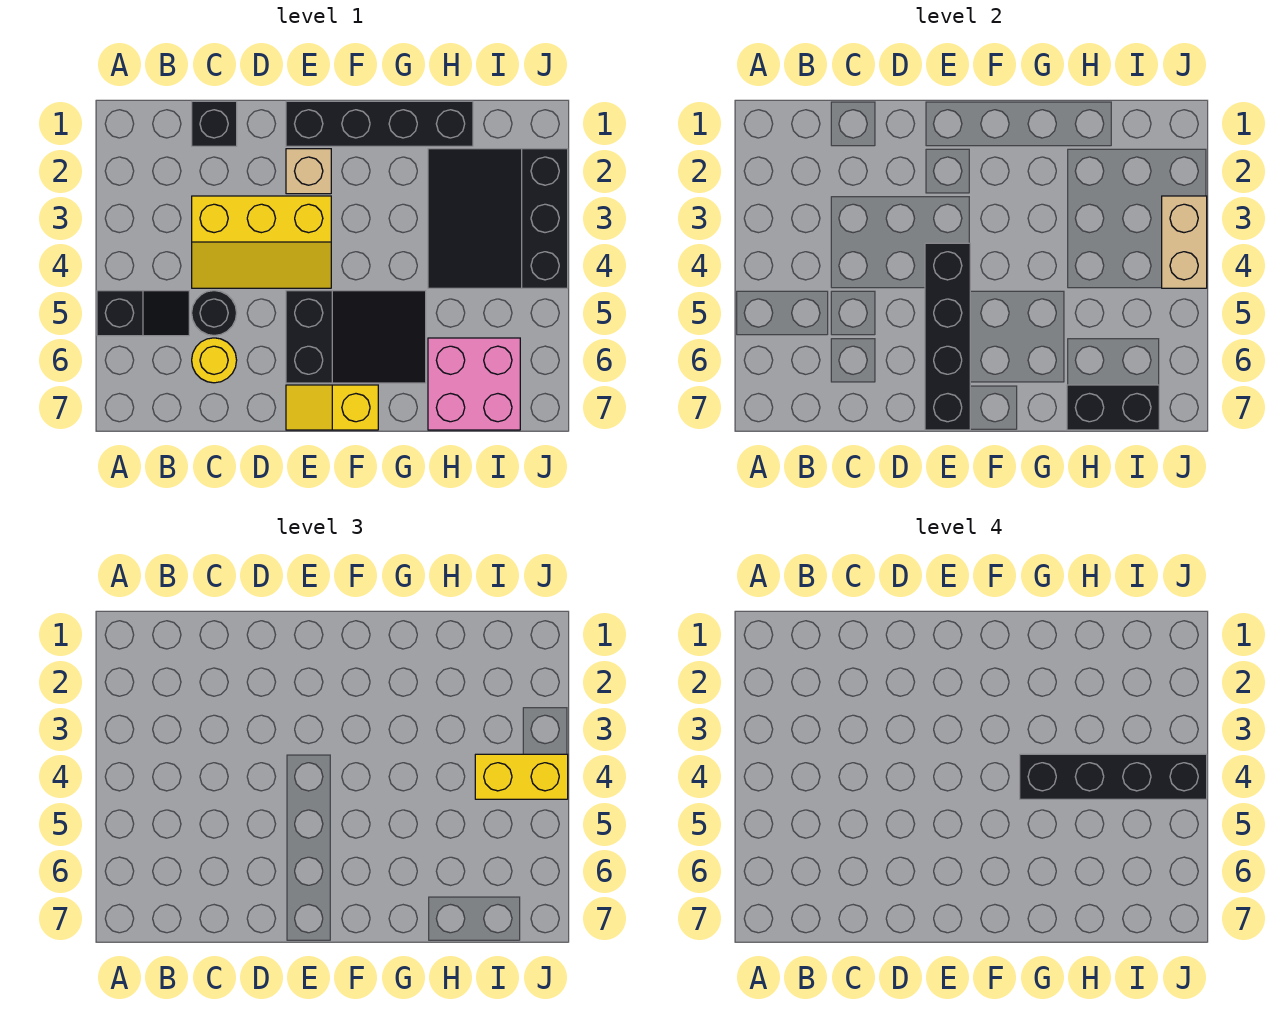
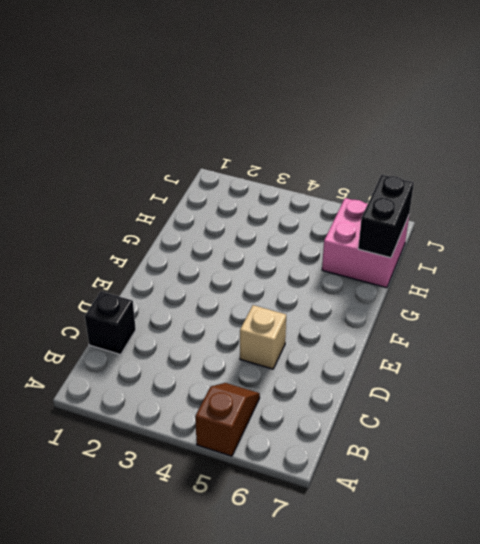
brown 1x2 slope [195,383,260,456] -> black 1x2 slope [97,291,189,336]
tan 1x1 brick [240,305,286,369] -> tan 1x1 brick moved to [286,149,331,194]
none -> yellow 2x3 slope [192,196,331,288]
none -> black 1x1 round brick [192,291,237,335]
none -> yellow 1x1 round brick [192,338,237,383]

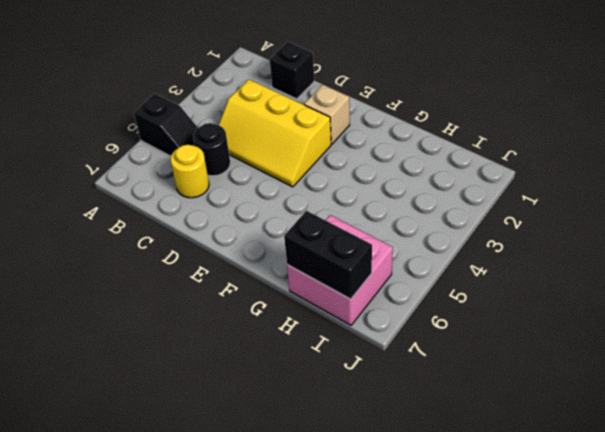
none -> black 1x4 brick [286,101,473,146]
none -> black 2x3 slope [286,291,426,383]
none -> yellow 1x2 slope [286,385,378,430]

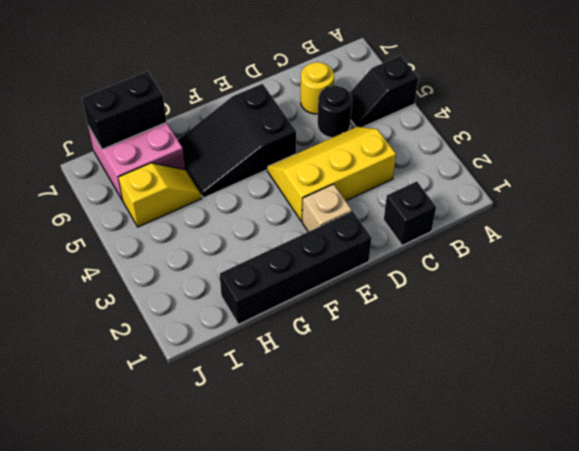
yellow 1x2 slope [118,163,202,227] -> yellow 1x2 slope moved to [286,385,378,430]
none -> black 3x3 slope [428,149,568,288]
none -> black 1x4 brick [925,243,970,430]
none -> tan 1x2 brick [1162,196,1207,288]

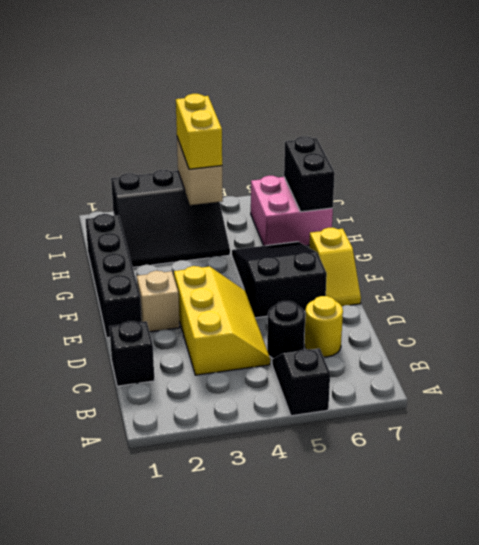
tan 1x2 brick [177,137,223,205] -> tan 1x2 brick turned to [1162,196,1207,288]
none -> black 1x4 brick [925,243,970,430]
none -> black 1x4 brick [1020,754,1207,799]

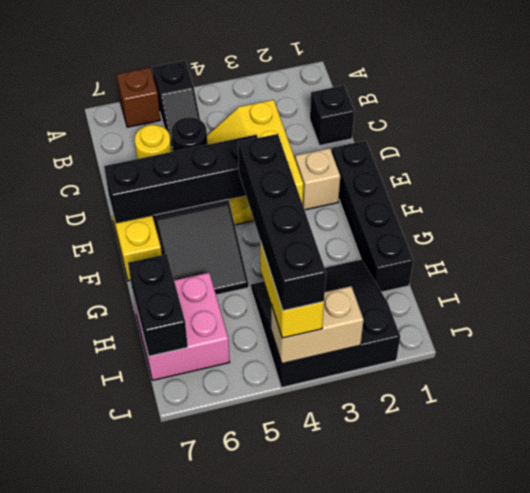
brown 1x1 brick [117,68,160,127] -> none

